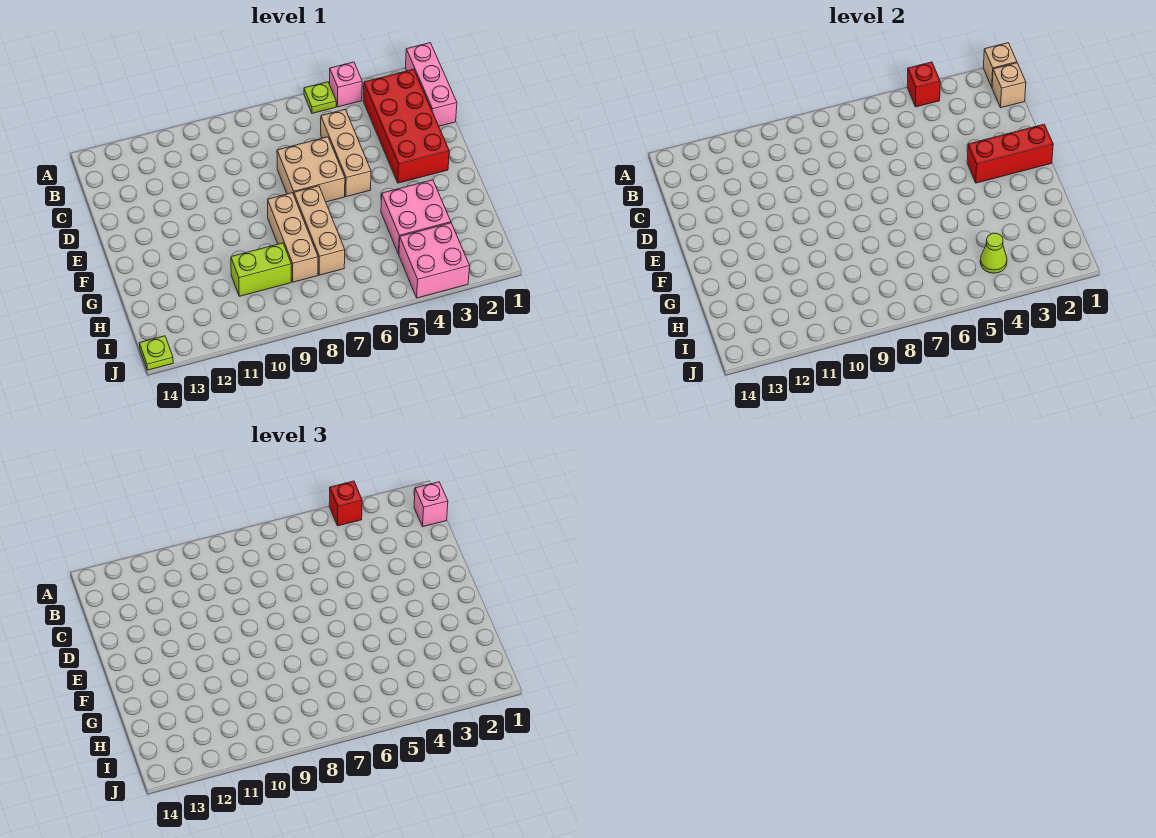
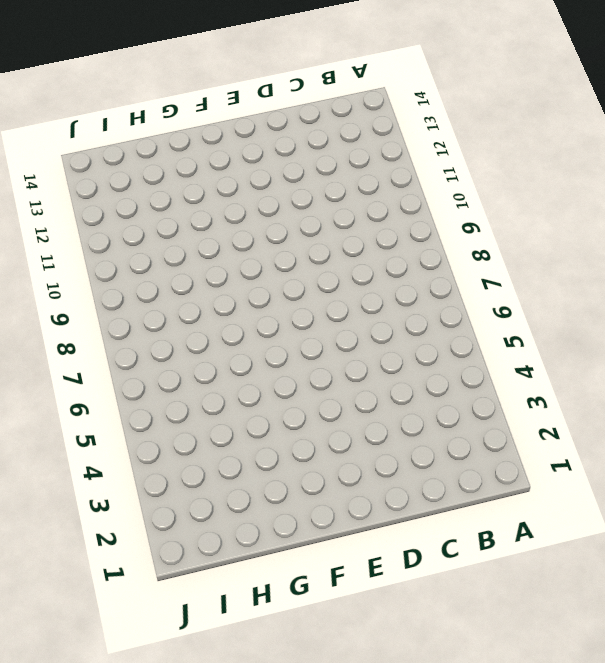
none -> pink 1x3 brick [405,43,457,126]
none -> pink 1x1 brick [329,62,362,107]
none -> lime 1x1 plate [304,82,336,113]

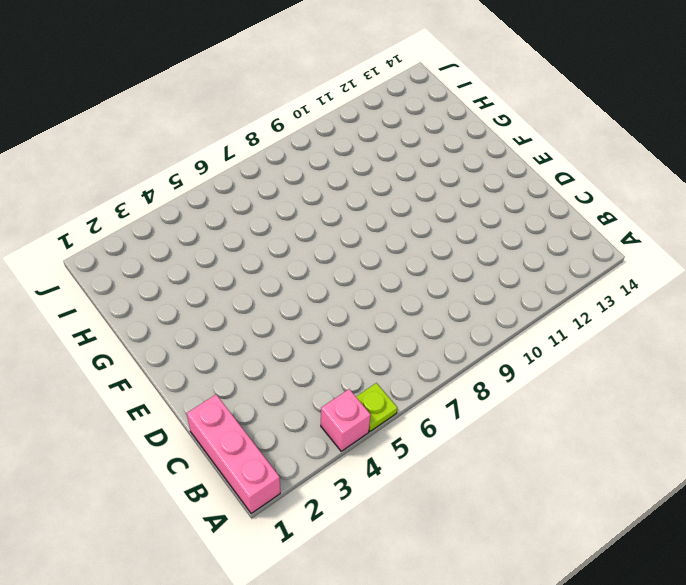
none -> red 2x4 brick [363,69,449,183]
none -> tan 1x3 brick [321,110,371,197]
none -> tan 2x2 brick [277,137,345,202]

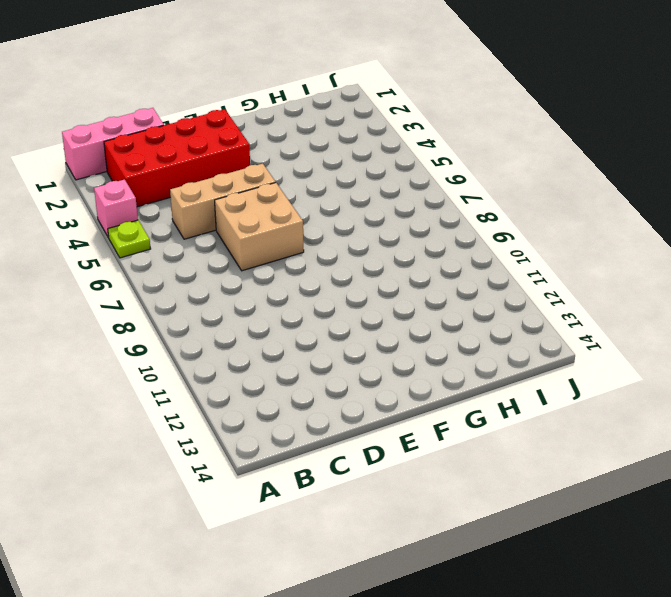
none -> tan 1x3 brick [294,186,345,275]
none -> tan 1x3 brick [268,193,318,282]
none -> pink 2x2 brick [381,180,451,254]

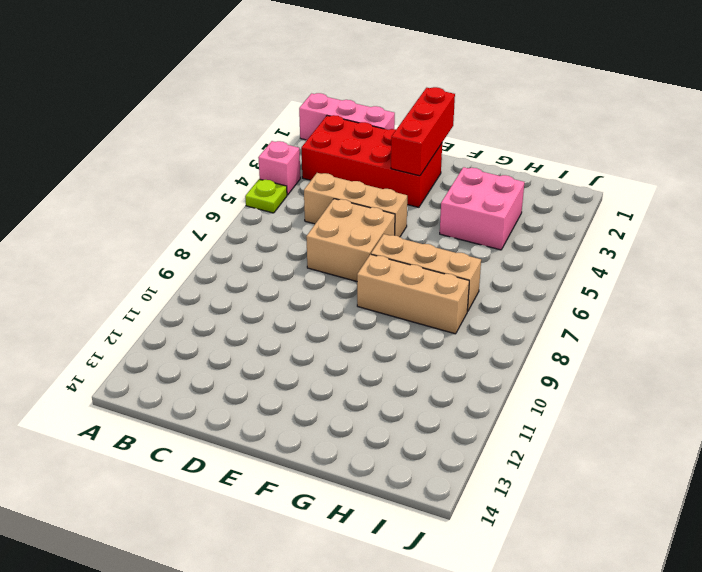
none -> lime 1x2 brick [231,243,291,296]
none -> pink 2x2 brick [399,223,470,298]
none -> lime 1x1 plate [139,336,173,370]

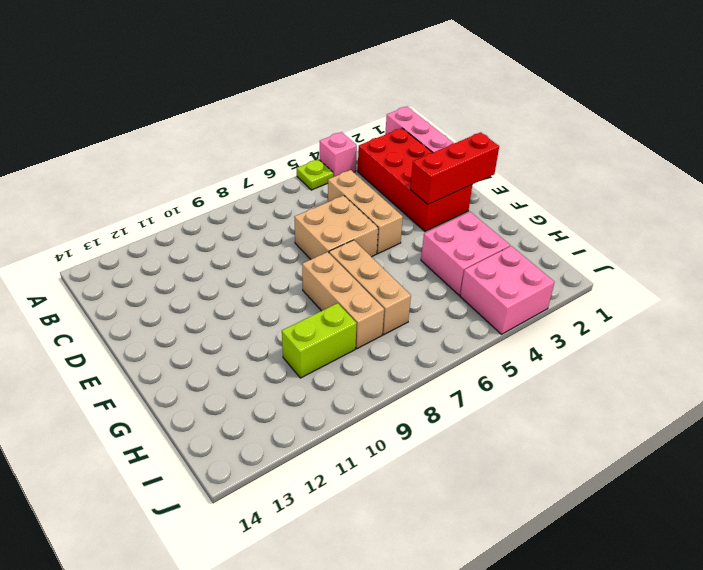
none -> lime 1x1 plate [139,336,173,370]
none -> tan 1x1 brick [983,43,1017,87]
none -> red 1x1 brick [907,62,940,107]

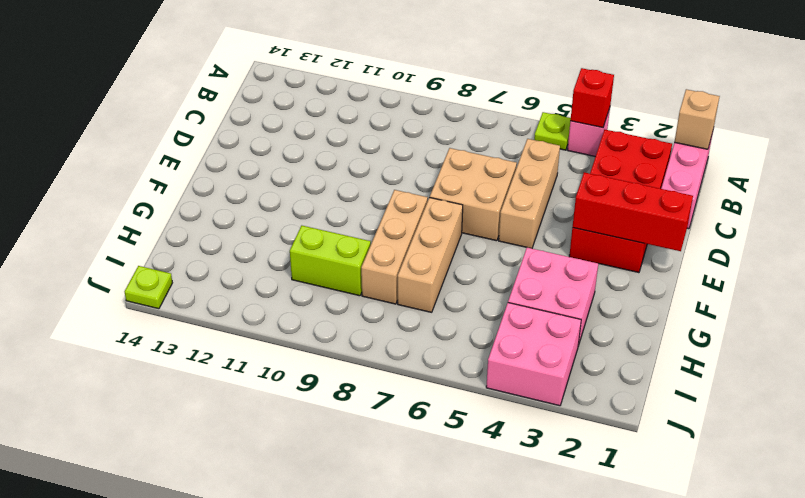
none -> tan 1x1 brick [992,63,1026,108]
none -> lime 1x1 cone [980,233,1007,273]
none -> red 1x1 brick [329,481,362,526]

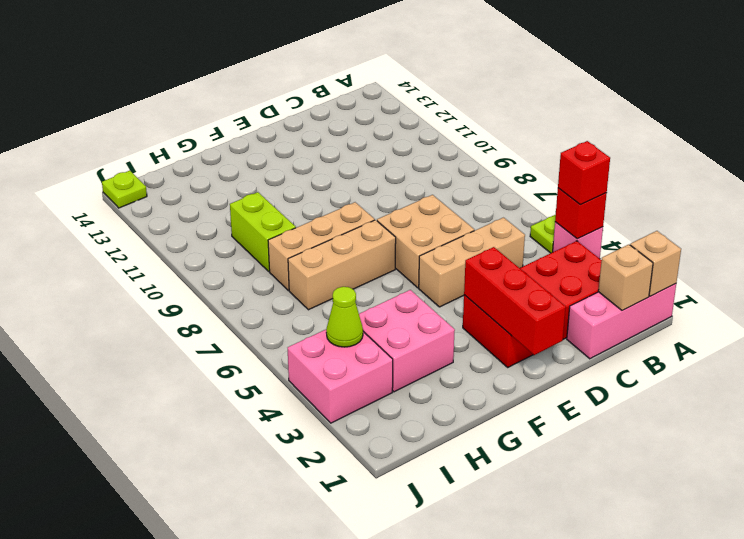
none -> pink 1x1 brick [414,482,448,527]

